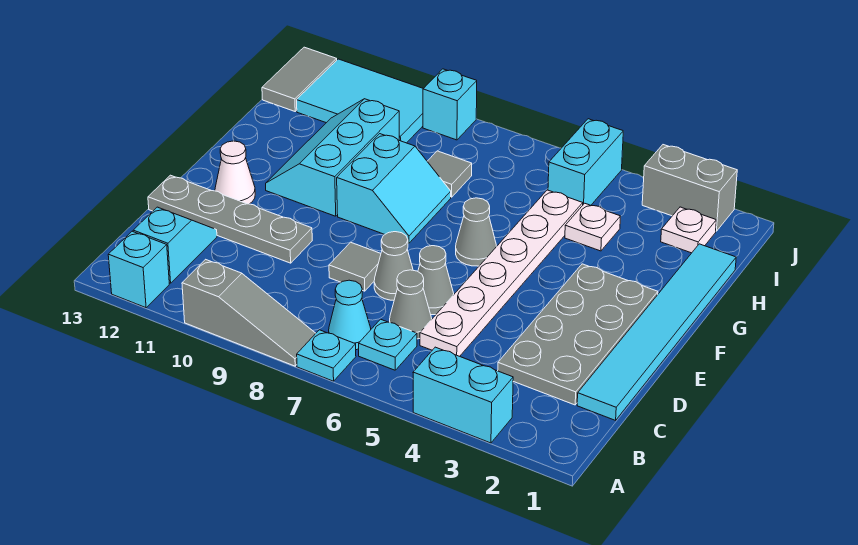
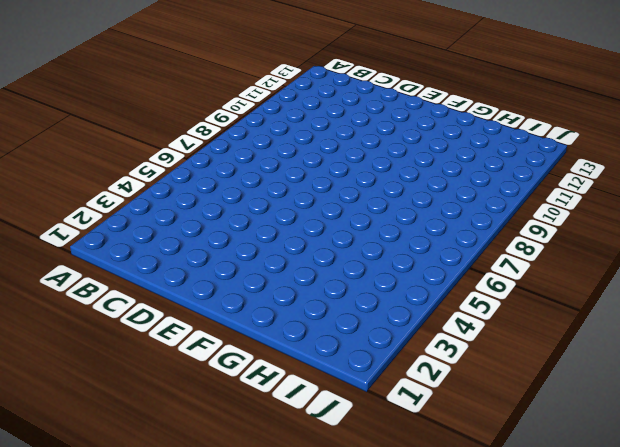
none -> cyan 1x2 brick [413,347,513,443]
none -> cyan 1x1 plate [297,330,356,381]
none -> grey 1x3 slope [182,259,316,366]

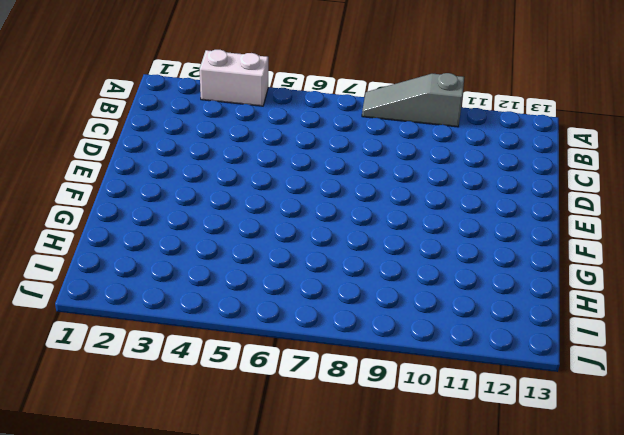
white 1x2 brick [200,50,268,106] -> cyan 1x2 brick [413,347,513,443]
none -> cyan 1x1 plate [297,330,356,381]
none -> cyan 1x1 brick [108,231,169,308]
none -> cyan 1x1 plate [359,319,417,370]

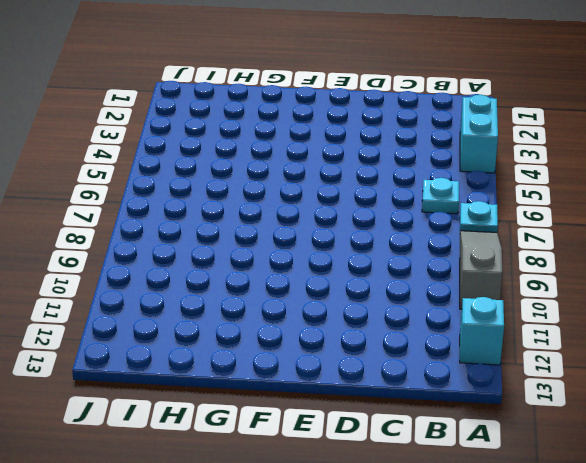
none -> cyan 1x1 cone [329,280,371,350]
none -> cyan 1x2 slope [133,207,217,283]
none -> cyan 1x6 tile [577,244,736,420]

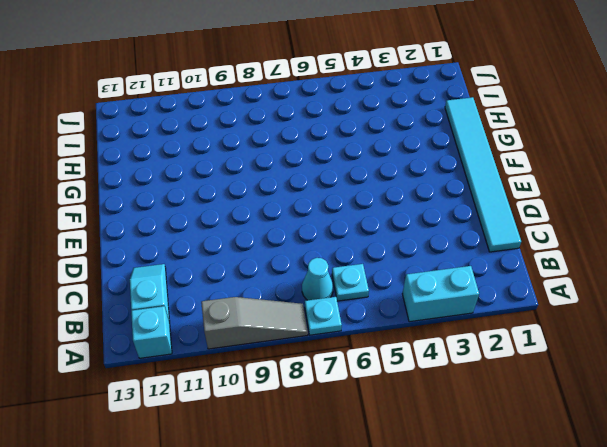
none -> grey 2x4 plate [498,264,658,405]
none -> white 1x6 plate [420,190,583,356]
none -> grey 1x1 cone [390,270,432,339]

